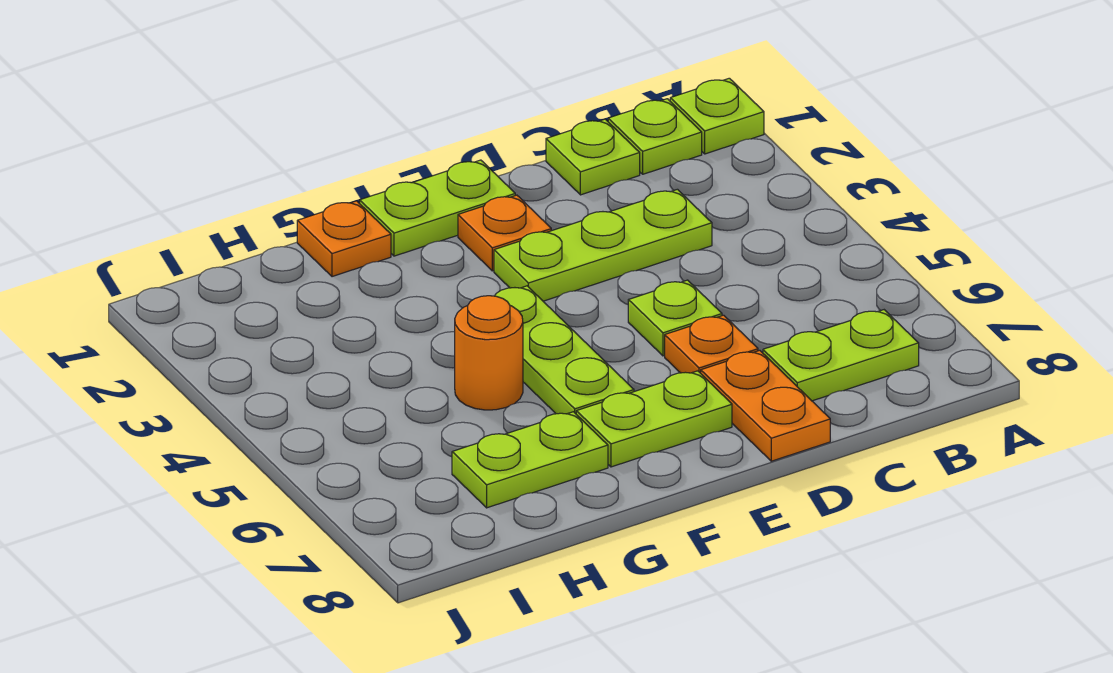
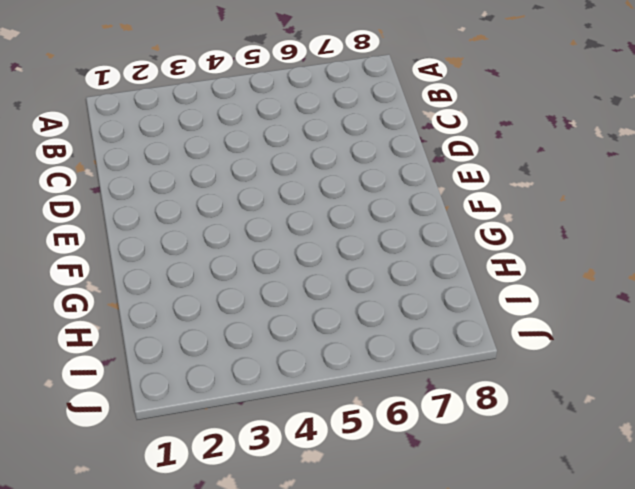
none -> lime 1x1 plate [670,78,764,154]
none -> lime 1x1 plate [608,99,702,174]
none -> lime 1x2 plate [763,310,919,401]

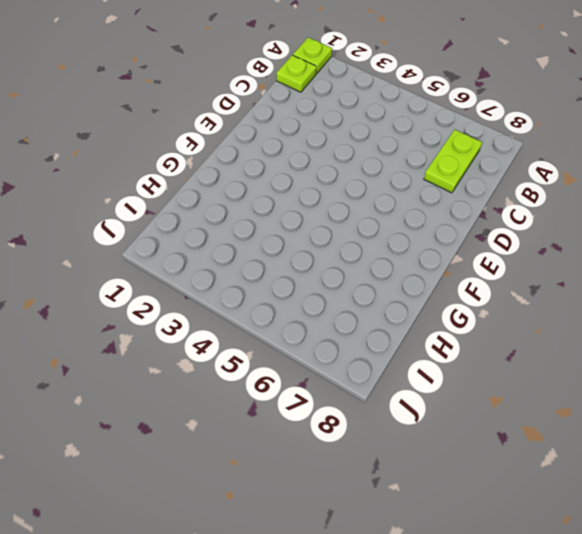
none -> lime 1x1 plate [546,119,640,195]
none -> lime 1x3 plate [494,189,712,301]
none -> lime 1x1 plate [628,280,722,356]

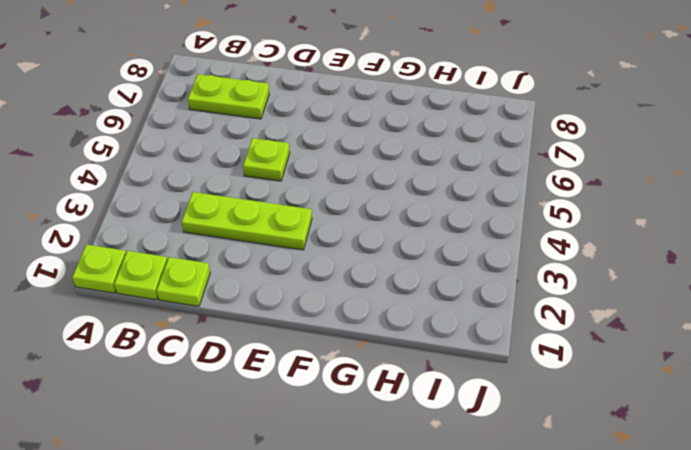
none -> orange 1x1 plate [665,315,758,373]
none -> orange 1x2 plate [701,350,830,461]
none -> lime 1x2 plate [360,160,515,256]

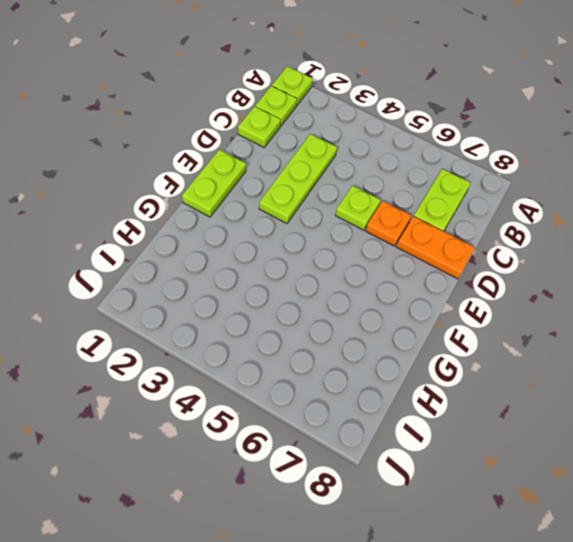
none -> orange 1x1 plate [458,195,551,271]
none -> lime 1x2 plate [576,371,732,467]
none -> lime 1x3 plate [495,286,634,414]

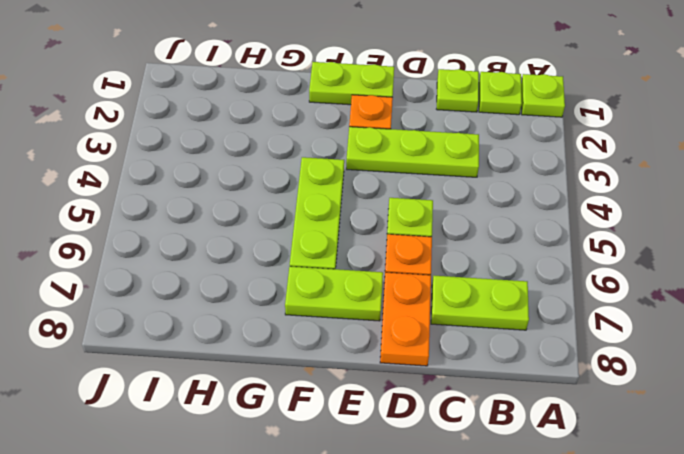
none -> orange 1x1 plate [297,201,391,277]
none -> orange 1x1 round brick [455,296,523,410]
none -> lime 1x2 plate [452,412,608,508]

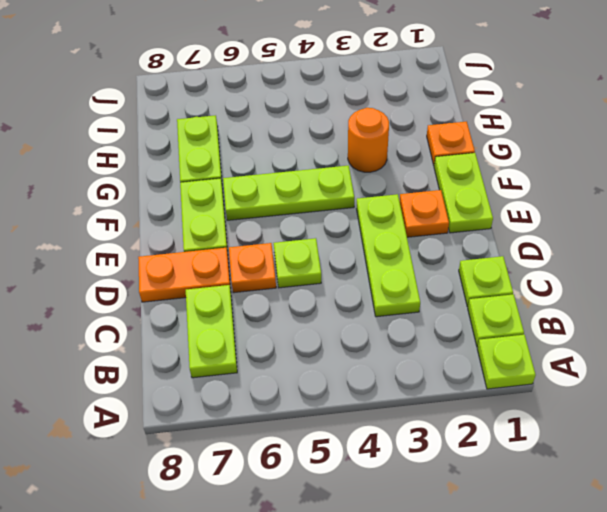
orange 1x1 round brick [348,108,389,172] -> orange 1x1 round brick moved to [455,296,523,410]

